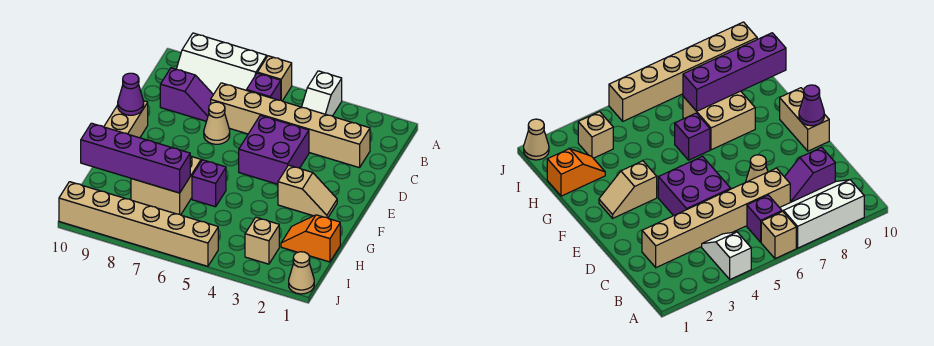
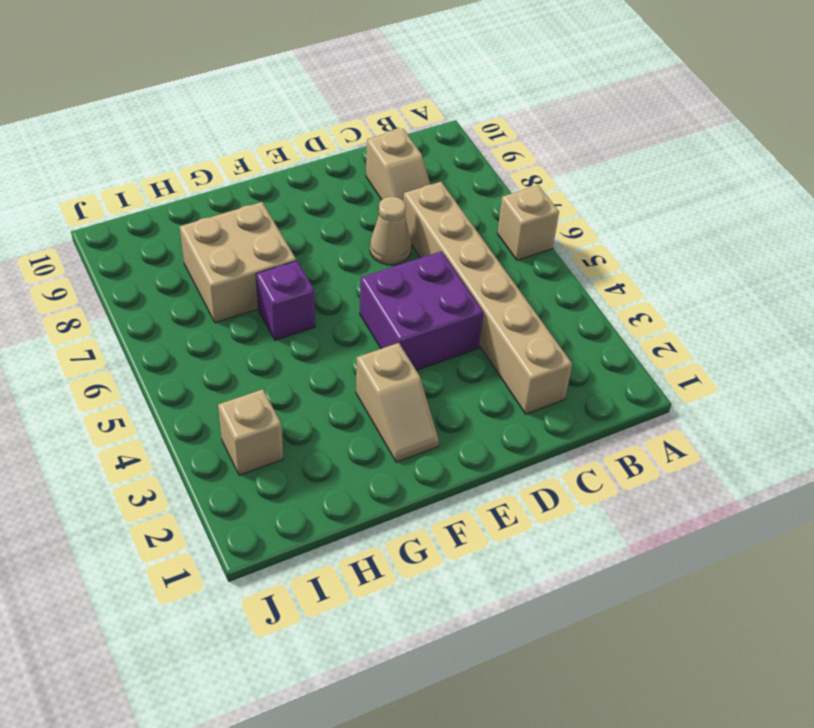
tan 1x2 slope [366,129,430,201] -> purple 1x2 slope [160,68,213,121]
none -> white 1x2 slope [302,71,342,116]
none -> white 2x3 slope [177,33,267,94]
none -> purple 1x1 brick [247,73,281,100]

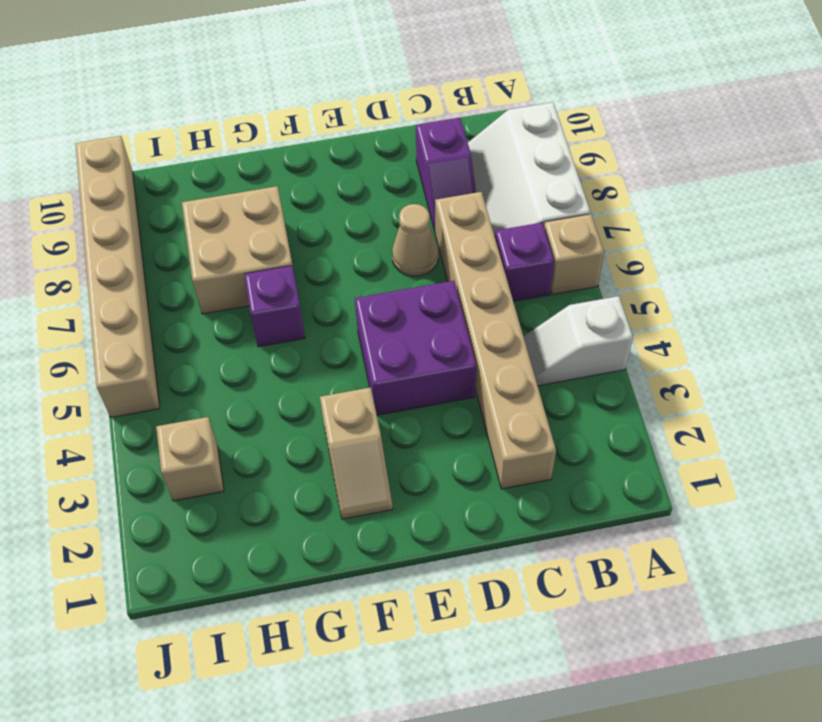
none -> tan 1x2 brick [104,101,148,138]
none -> orange 1x2 slope [281,215,340,262]
none -> tan 1x1 cone [289,252,314,294]

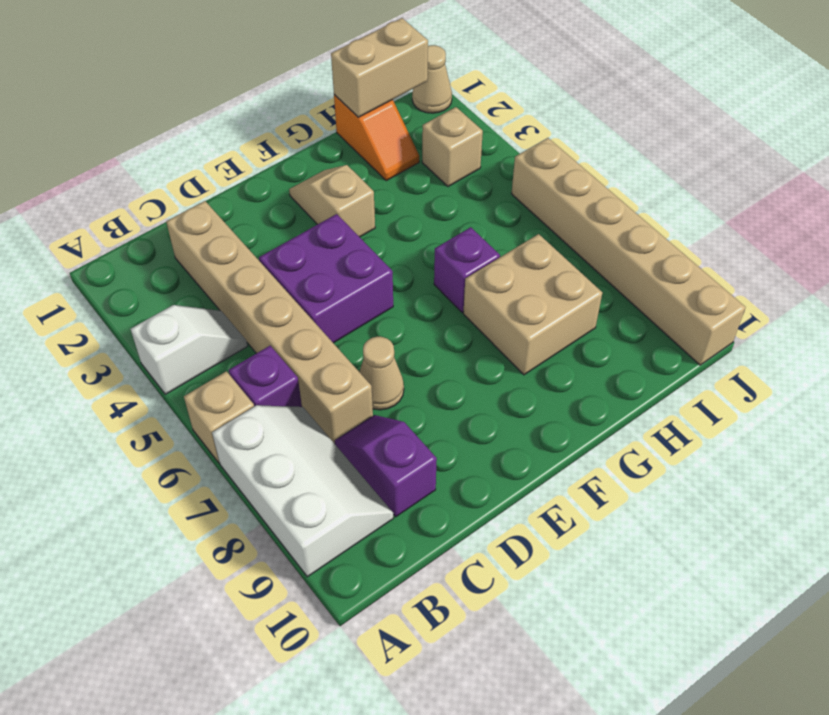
tan 1x2 brick [331,18,428,117] -> tan 1x2 brick moved to [104,101,148,138]
none -> purple 1x1 cone [118,73,144,115]
none -> purple 1x4 brick [81,123,191,193]

